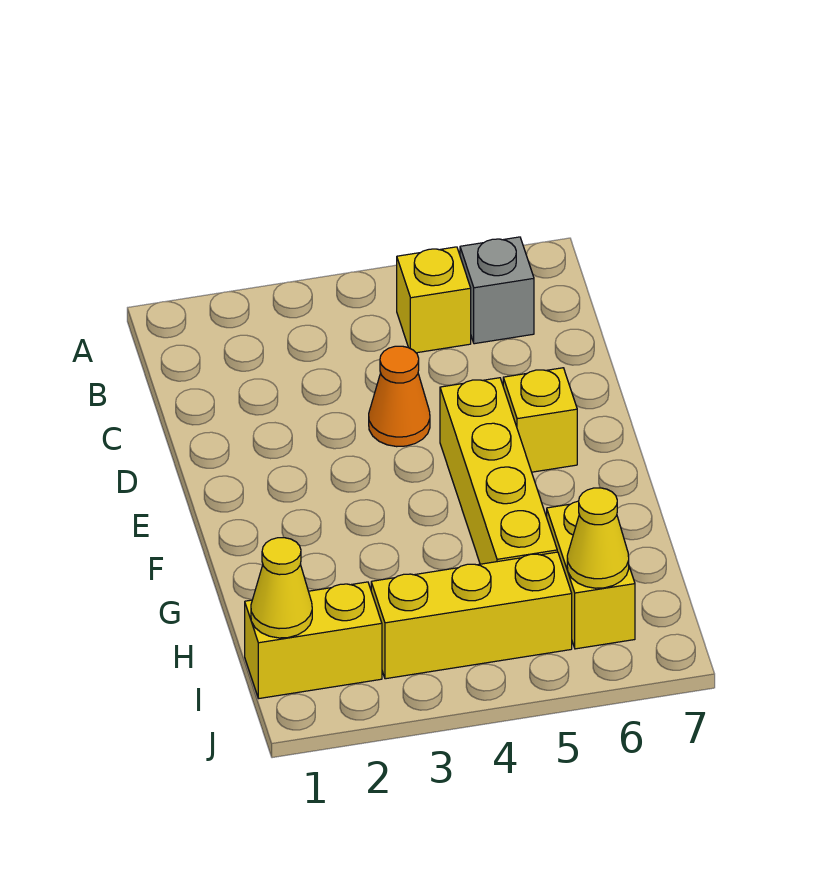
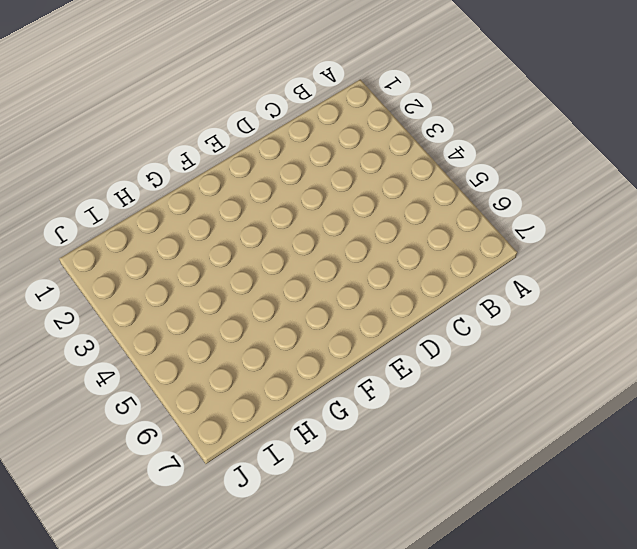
none -> yellow 1x1 brick [397,247,471,353]
none -> grey 1x1 brick [460,237,534,344]

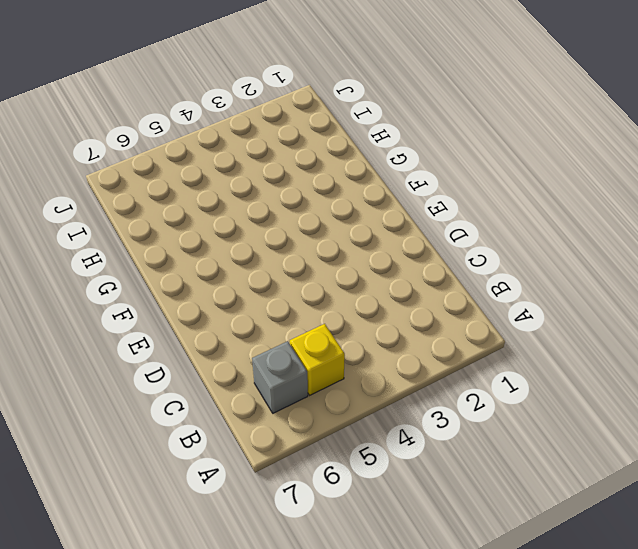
none -> orange 1x1 cone [369,346,430,447]
none -> yellow 1x4 brick [440,378,557,564]

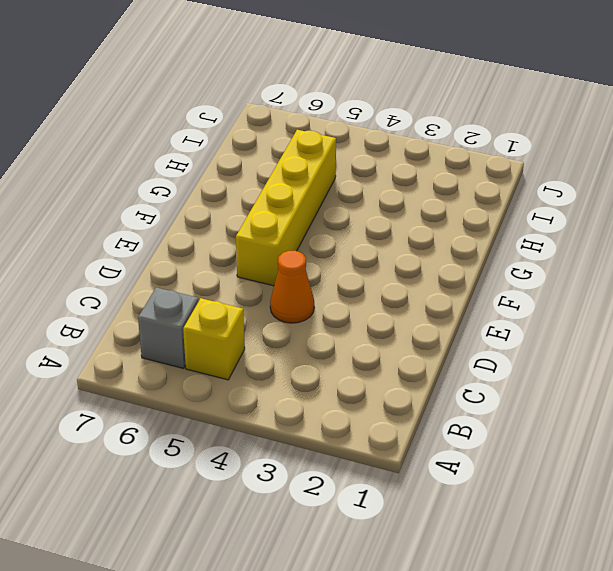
none -> yellow 1x1 brick [503,368,577,472]
none -> yellow 1x2 brick [547,501,635,649]

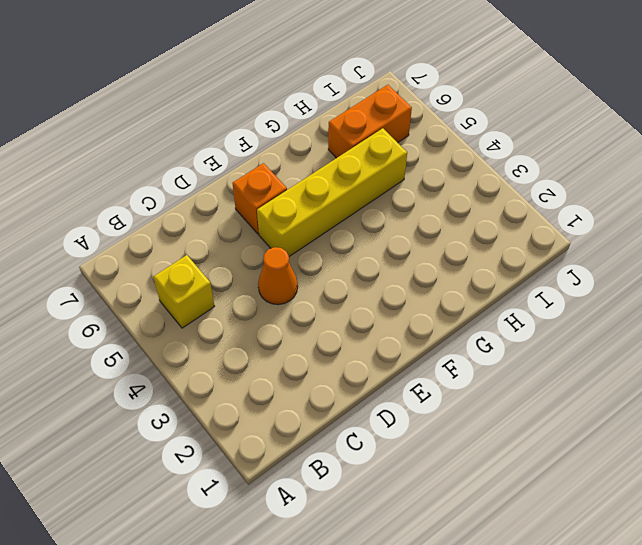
orange 1x1 brick [233,163,287,234] -> yellow 1x1 brick [503,368,577,472]
orange 1x2 brick [328,85,412,158] -> yellow 1x2 brick [547,501,635,649]
none -> grey 1x1 brick [460,237,534,344]
none -> yellow 1x2 brick [245,582,382,698]

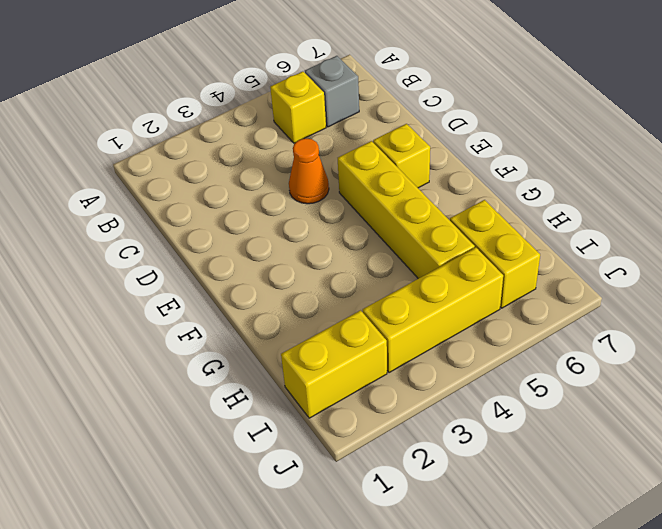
none -> yellow 1x1 cone [251,538,312,638]
none -> yellow 1x1 cone [567,488,629,588]

